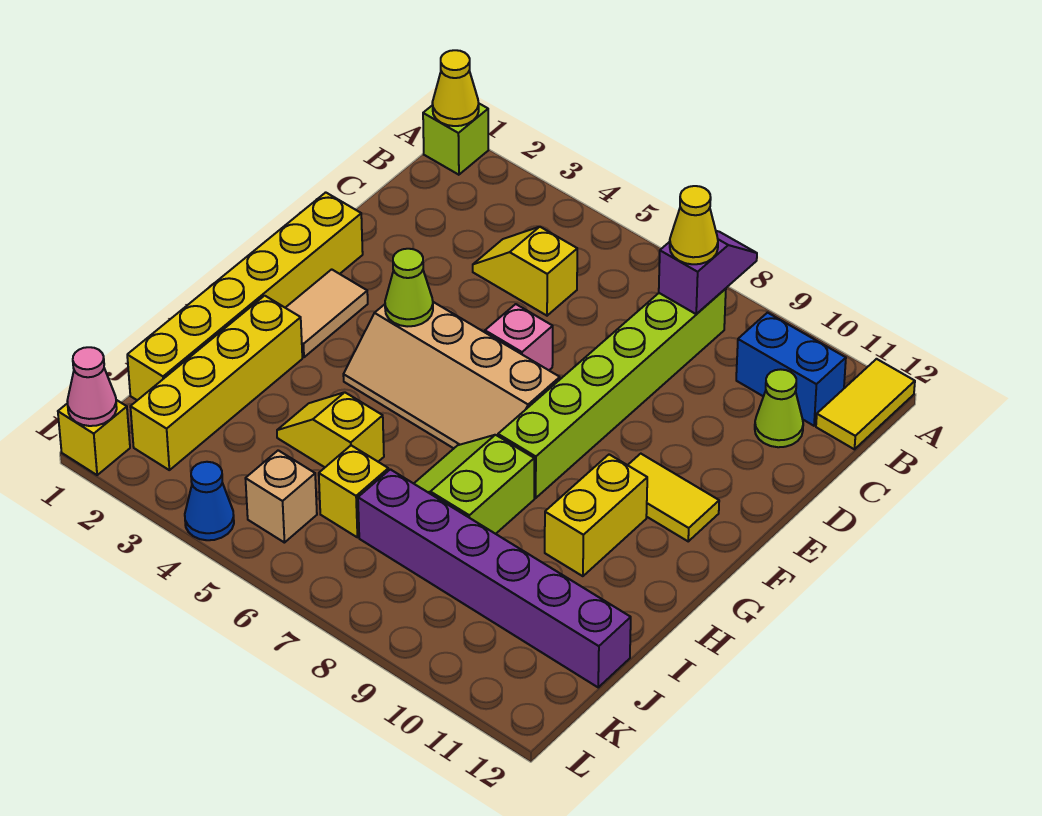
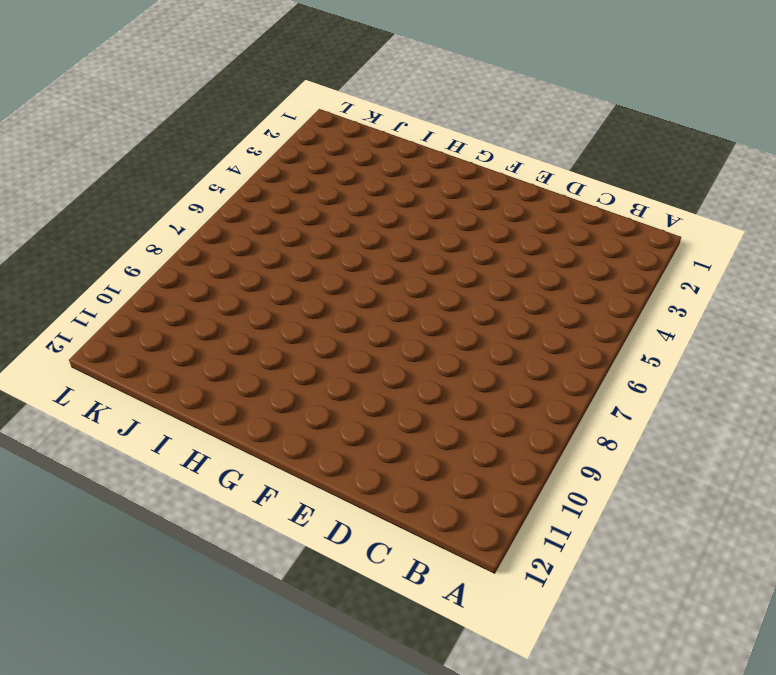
none -> lime 1x1 brick [423,104,488,175]
none -> yellow 1x2 tile [816,359,915,449]
none -> lime 1x6 brick [498,289,726,498]

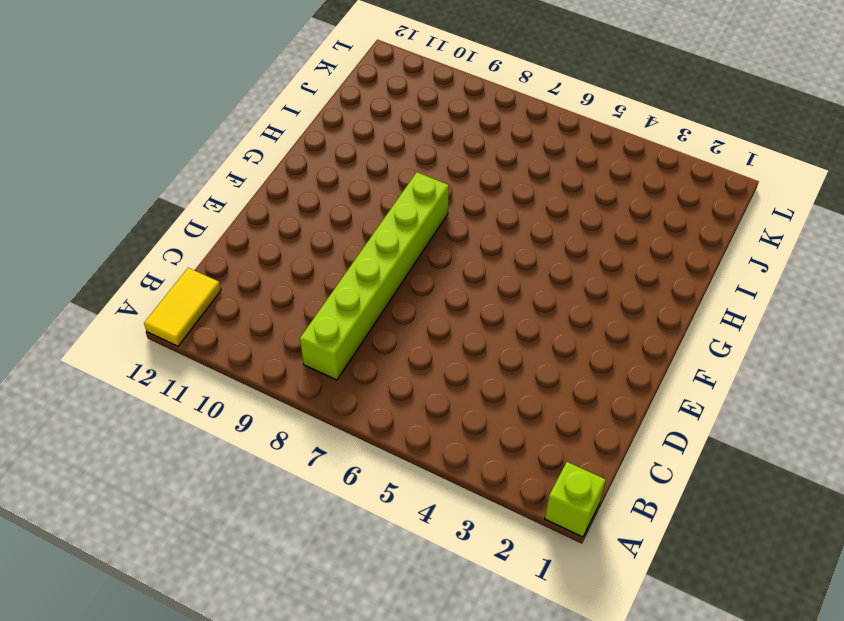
none -> blue 1x2 brick [736,313,846,426]
none -> yellow 1x2 slope [473,227,577,316]
none -> lime 1x1 cone [755,369,803,447]

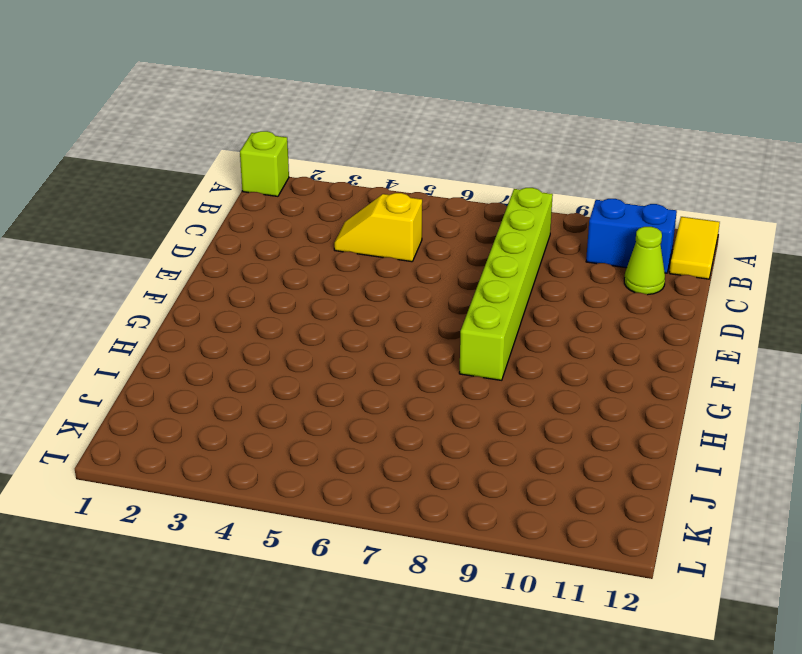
none -> yellow 1x6 brick [127,192,363,400]
none -> pink 1x1 brick [485,304,553,370]
none -> tan 1x2 tile [286,269,368,357]

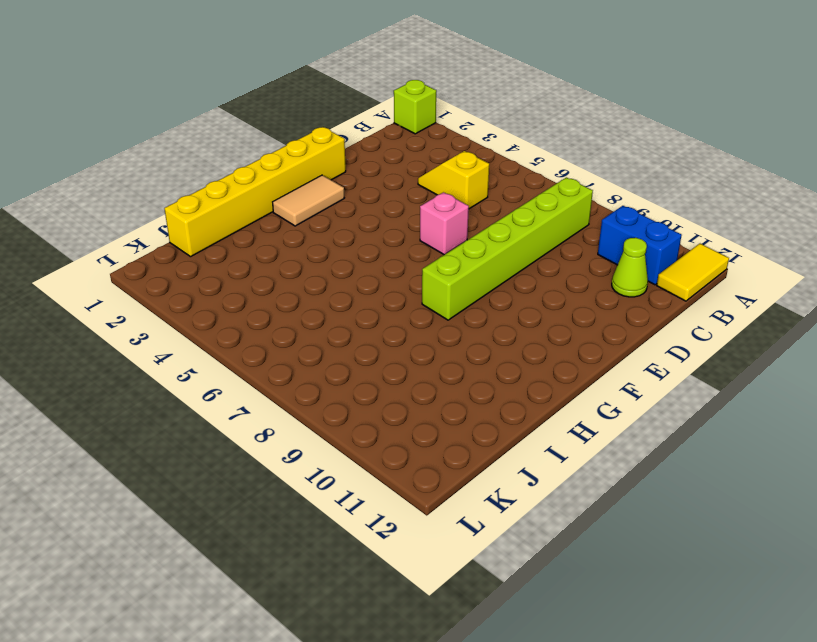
none -> tan 2x4 slope [343,302,560,448]
none -> yellow 1x2 tile [628,454,719,541]
none -> yellow 1x2 brick [545,454,647,576]

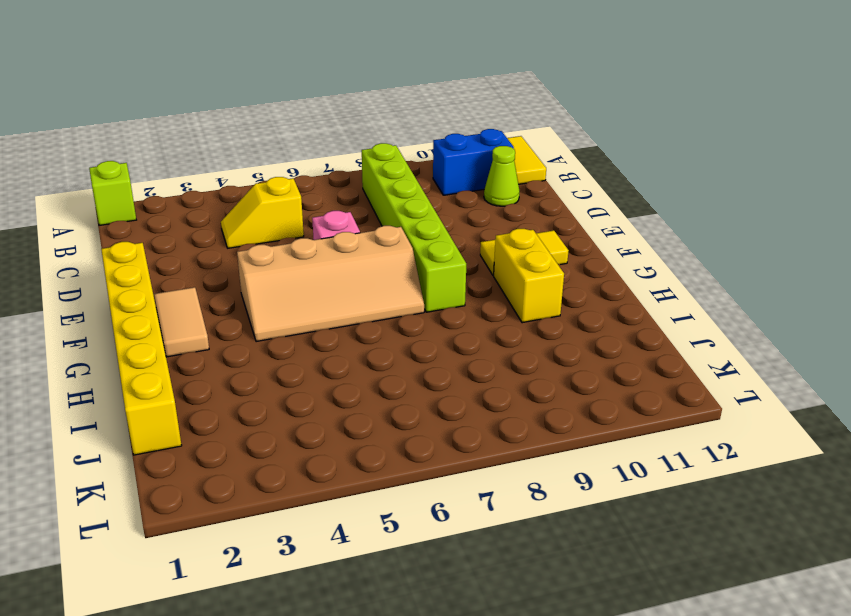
none -> yellow 1x4 brick [130,296,302,470]
none -> lime 2x2 slope [414,435,534,534]
none -> yellow 1x2 slope [277,392,384,467]

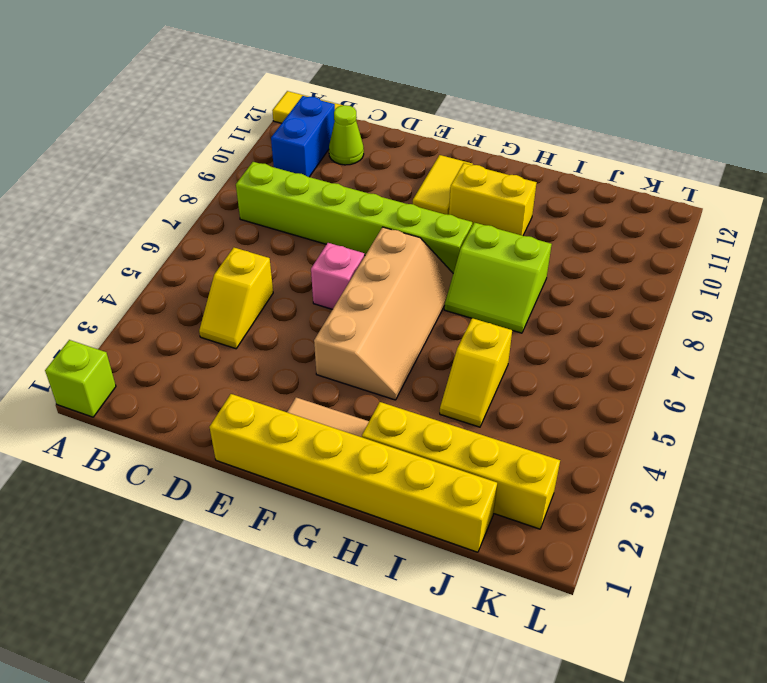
none -> yellow 1x1 brick [319,445,388,537]
none -> purple 1x6 brick [358,469,631,687]
none -> tan 1x1 brick [245,450,317,543]

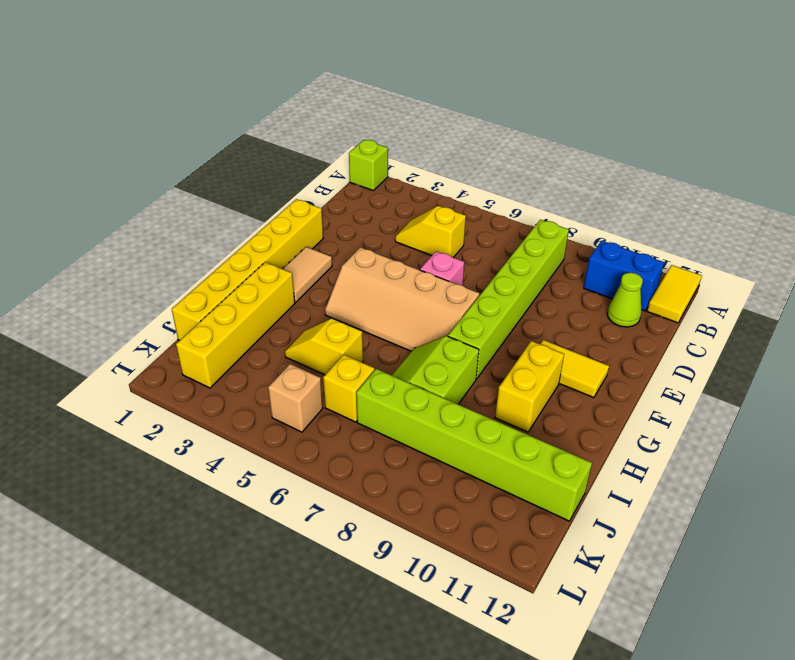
lime 1x6 brick [356,369,592,521] -> purple 1x6 brick [358,469,631,687]
none -> yellow 1x1 brick [58,400,130,475]
none -> blue 1x1 cone [185,462,234,540]
none -> yellow 1x1 cone [432,50,479,126]

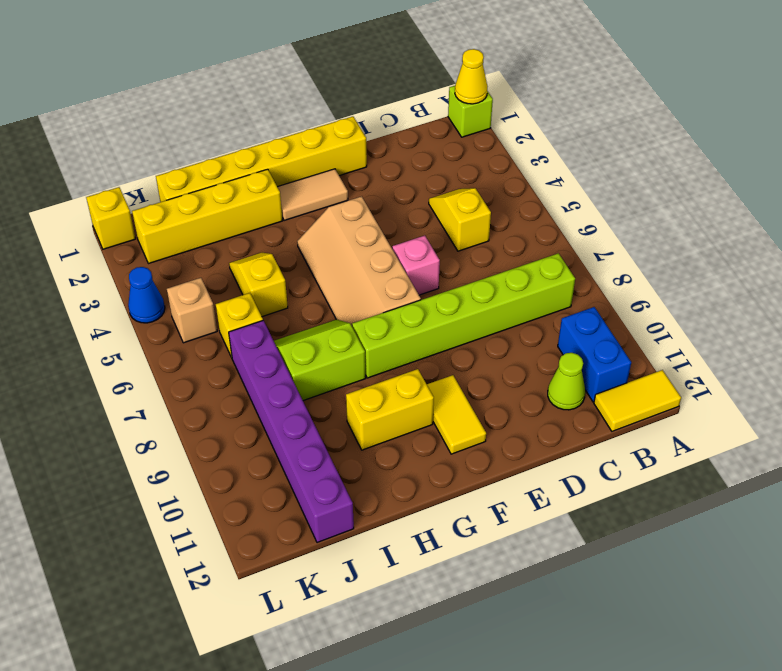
none -> purple 1x2 slope [659,231,757,314]
none -> lime 1x1 cone [385,249,433,327]
none -> pink 1x1 cone [67,347,117,426]

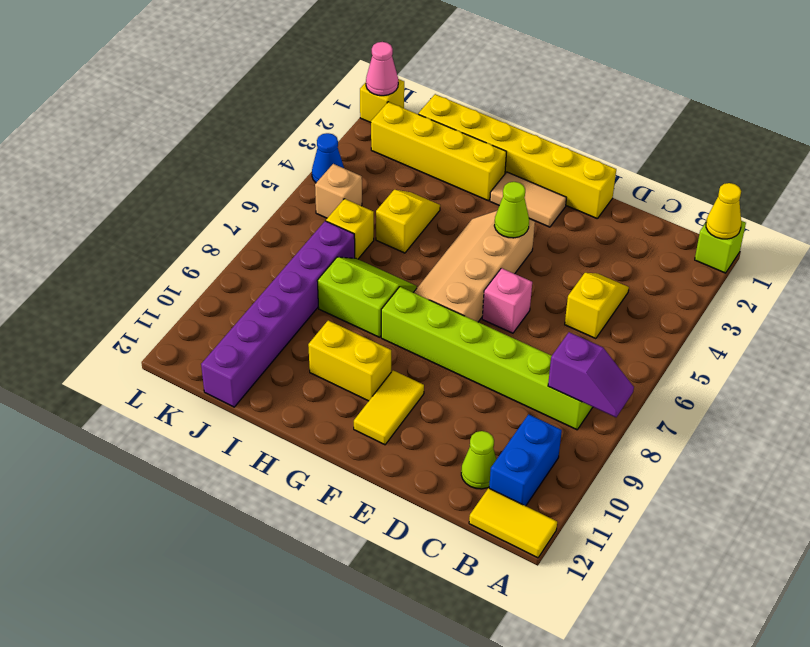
none -> yellow 1x1 cone [670,186,718,264]

